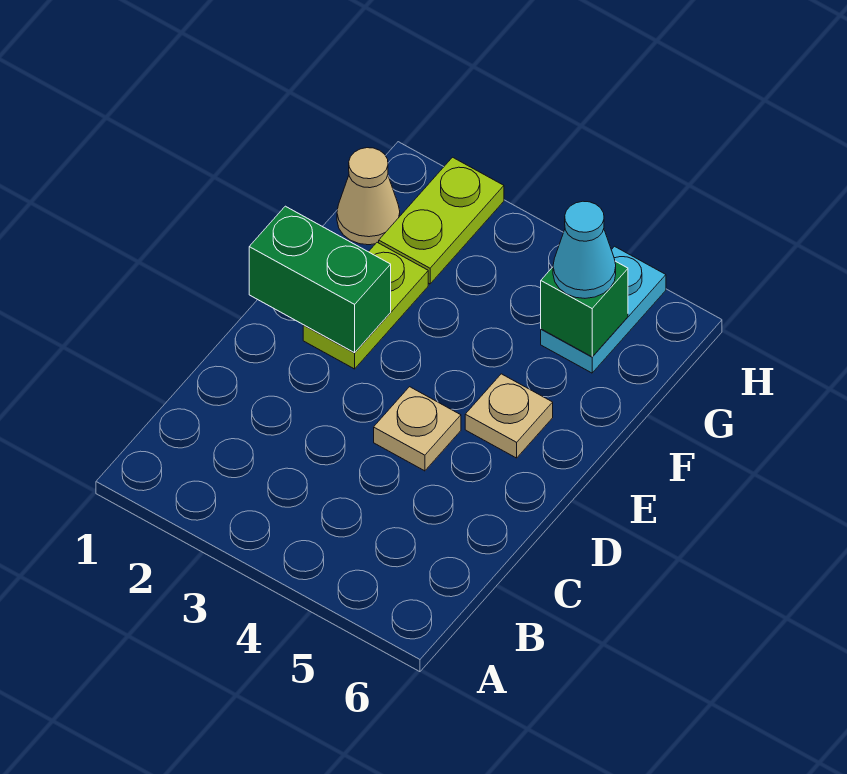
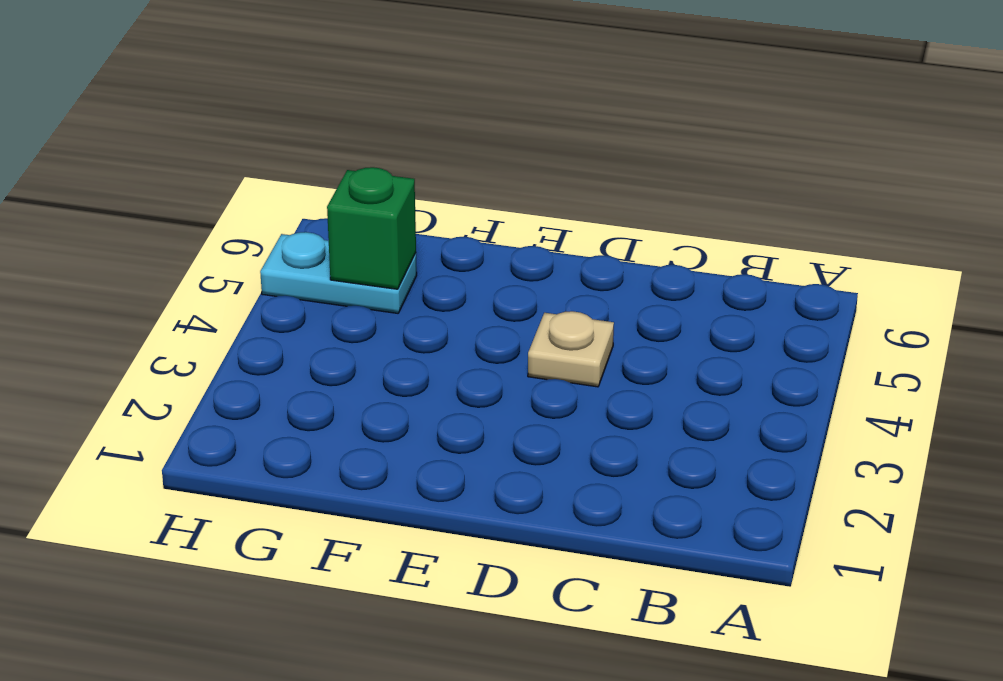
none -> lime 1x2 plate [303,242,428,369]
none -> tan 1x1 plate [465,374,553,458]

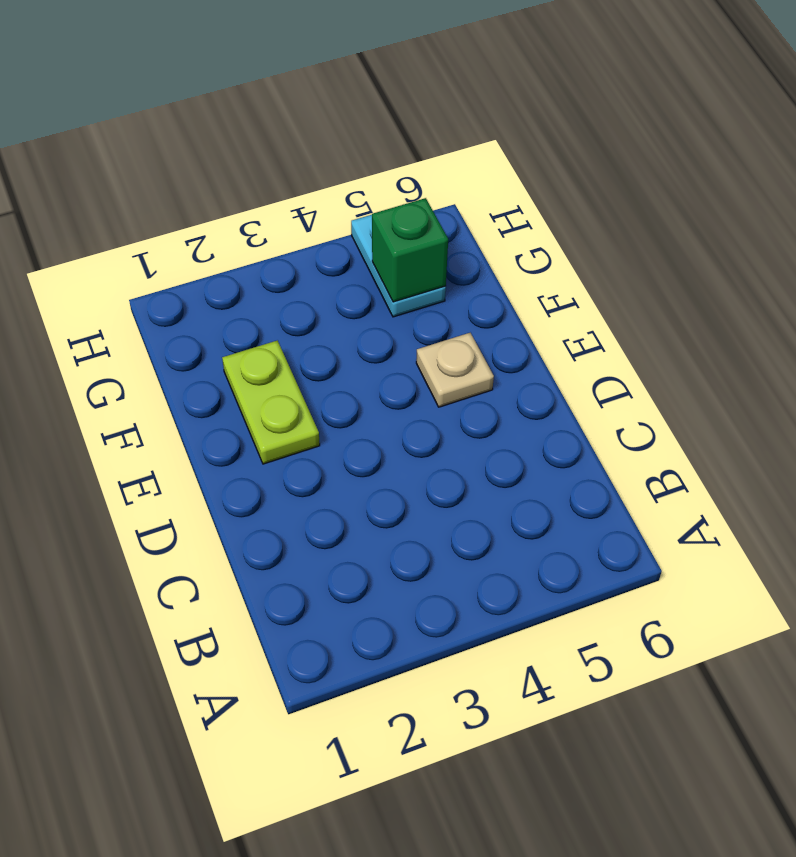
none -> tan 1x1 plate [374,387,461,471]
none -> tan 1x1 cone [337,148,400,245]

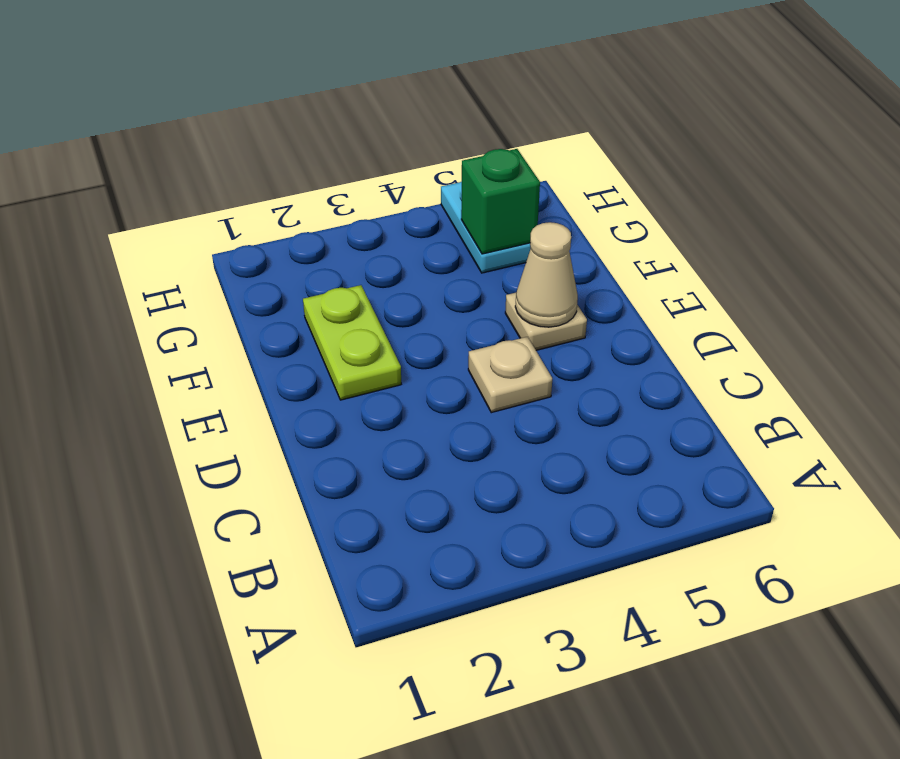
tan 1x1 cone [515,222,578,327] -> tan 1x1 cone moved to [337,148,400,245]
none -> lime 1x2 plate [379,157,504,284]
none -> green 1x2 brick [249,206,391,353]

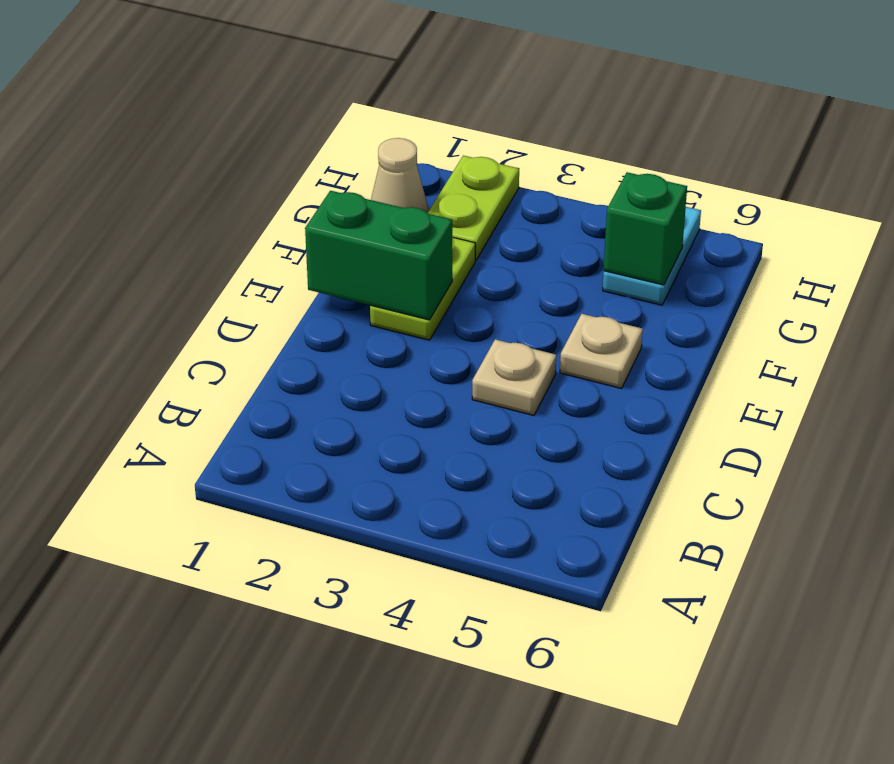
none -> cyan 1x1 cone [553,201,616,298]

